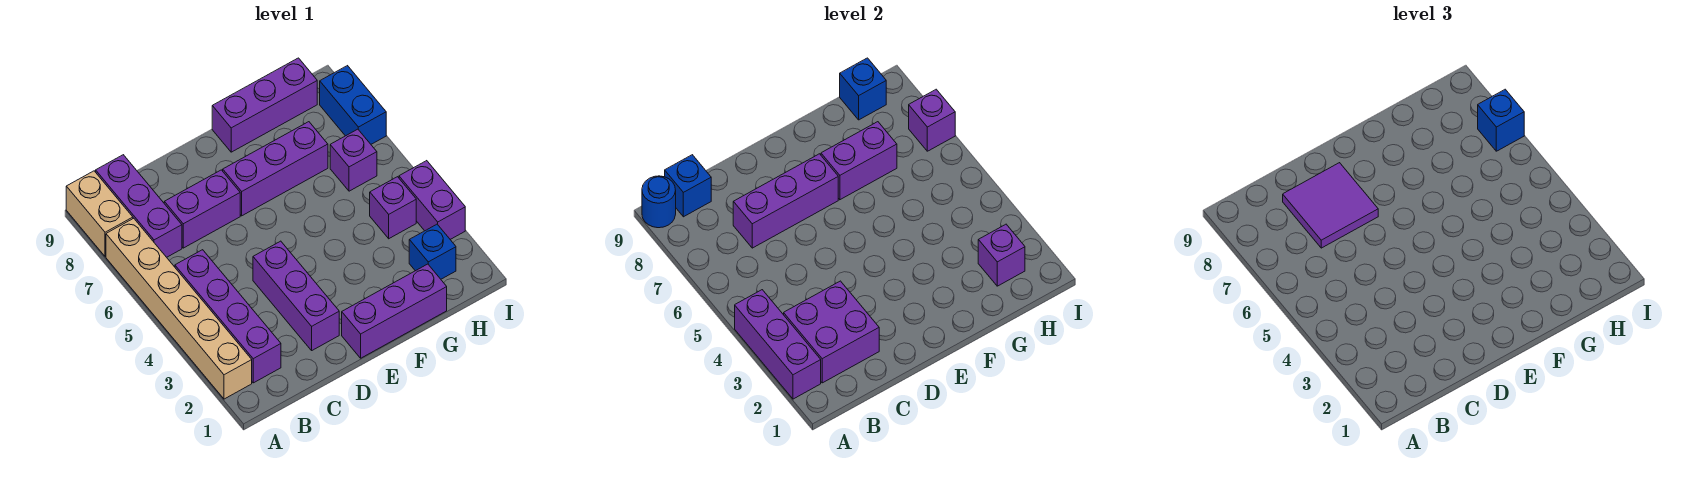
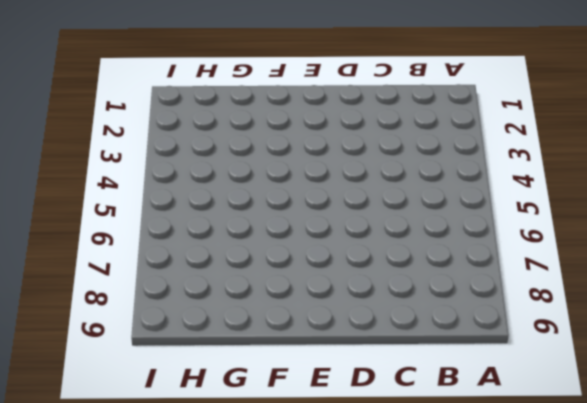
none -> tan 1x6 brick [106,218,252,399]
none -> tan 1x2 brick [66,171,133,257]
none -> purple 1x4 brick [175,250,281,383]

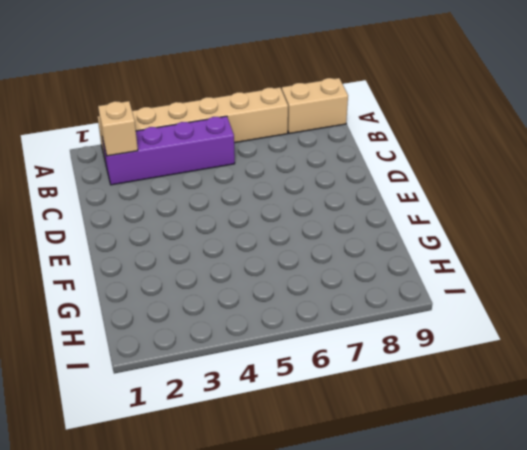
tan 1x1 brick [98,101,138,156] -> purple 2x2 brick [784,281,879,383]
none -> purple 1x3 brick [96,155,182,257]
none -> purple 1x2 brick [164,170,240,248]
none -> purple 1x3 brick [253,241,339,350]

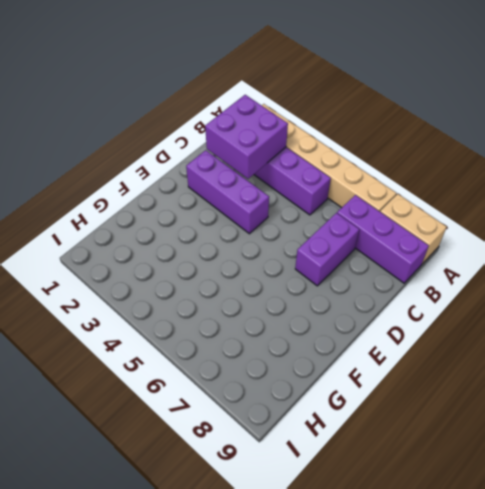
none -> purple 1x3 brick [342,264,447,358]
none -> purple 1x3 brick [223,122,328,216]
none -> purple 1x3 brick [212,58,317,152]

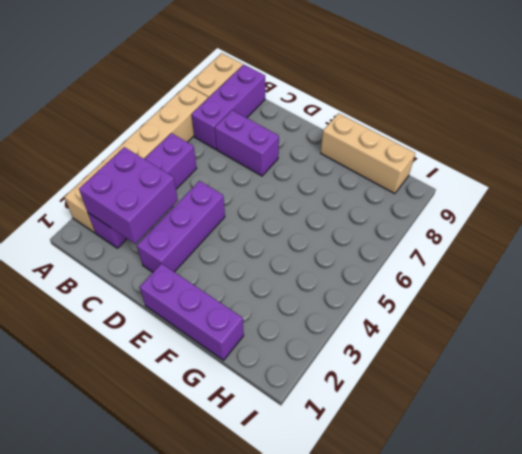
tan 1x3 brick [321,113,415,194] -> purple 1x3 brick [212,58,317,152]
none -> purple 1x3 brick [223,122,328,216]
none -> blue 1x1 brick [409,224,456,279]
none -> purple 1x1 brick [370,177,416,239]

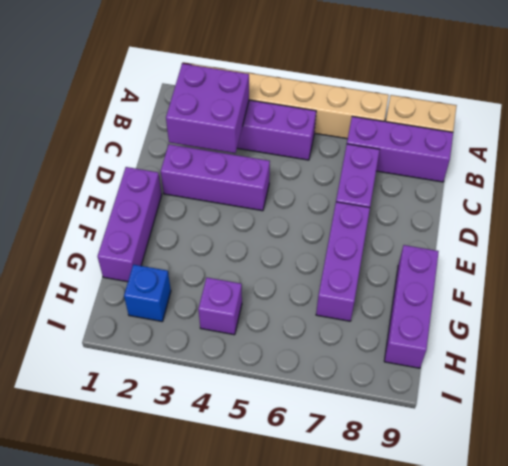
none -> purple 1x1 brick [330,129,377,191]
none -> purple 1x2 brick [399,161,465,239]
none -> blue 1x2 brick [320,66,386,144]

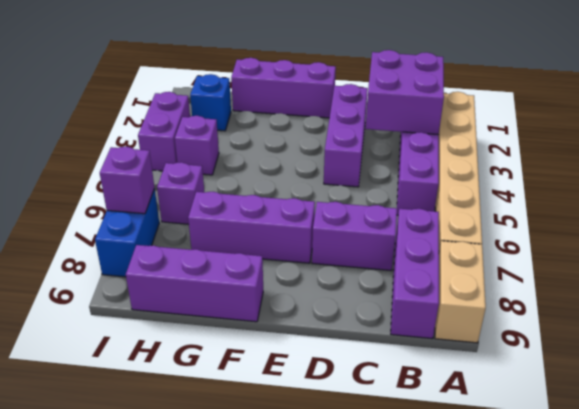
none -> purple 1x3 brick [735,290,821,399]
none -> blue 1x1 round brick [642,176,676,228]
none -> blue 1x1 brick [665,155,711,217]

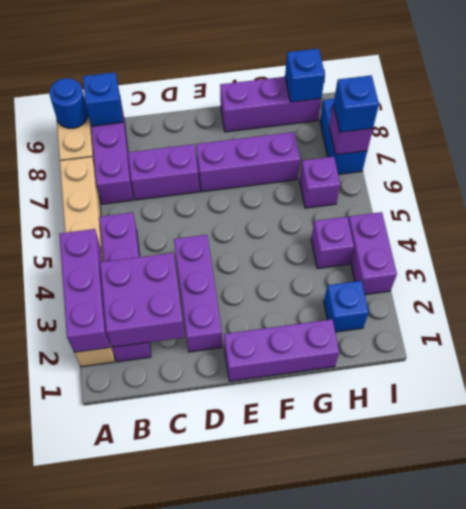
none -> purple 1x3 brick [733,154,838,248]
none -> purple 1x2 brick [821,122,897,200]
none -> purple 1x1 brick [978,224,1025,286]

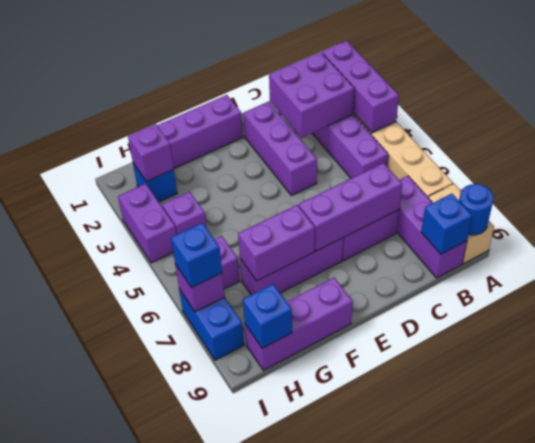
none -> purple 2x2 tile [1283,163,1378,248]

